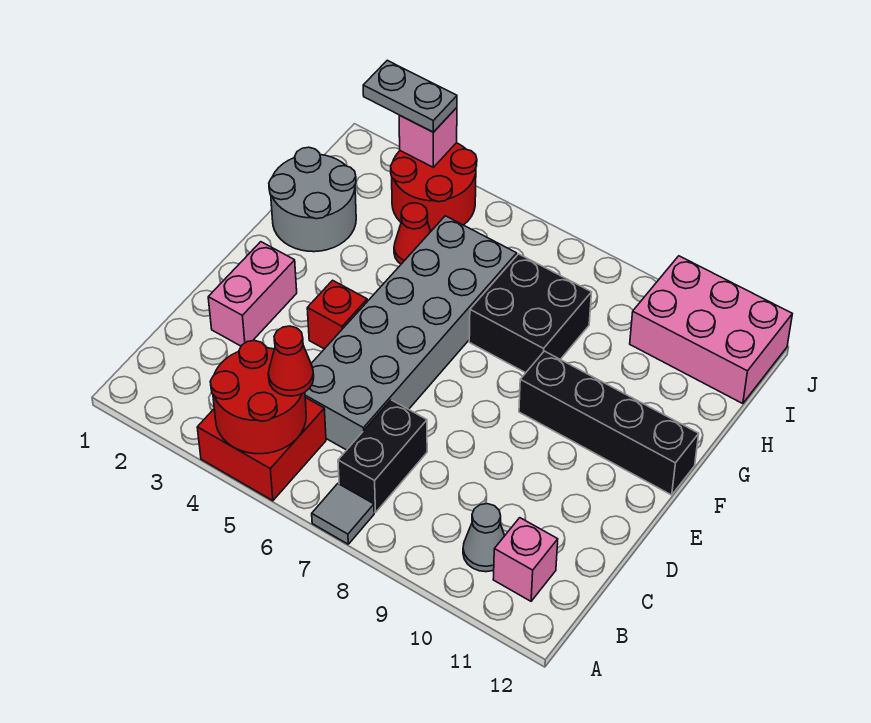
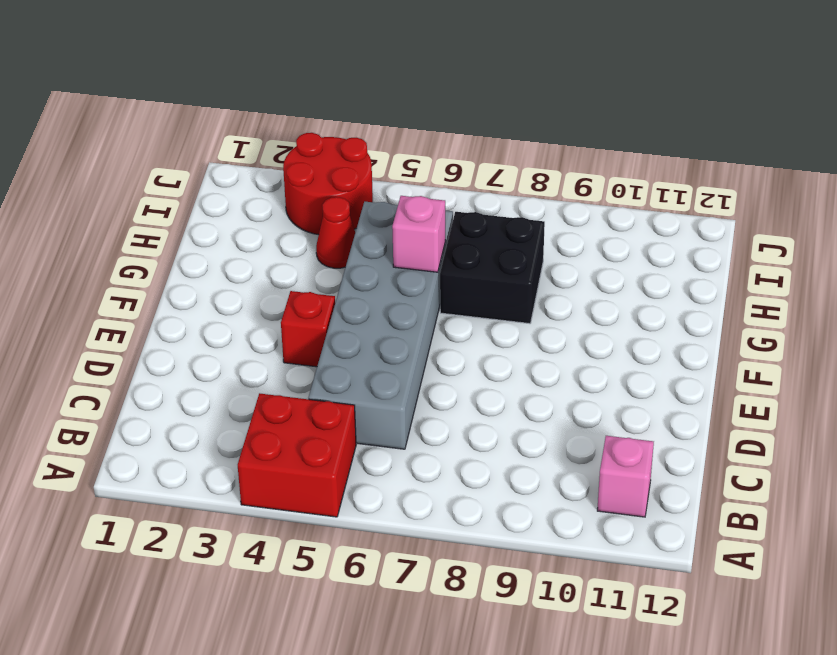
pink 1x1 brick [392,196,445,272] -> pink 1x1 brick moved to [399,108,457,167]
none -> grey 1x1 tile [312,484,374,544]
none -> black 1x2 brick [338,400,427,513]
none -> grey 1x1 cone [463,504,505,572]

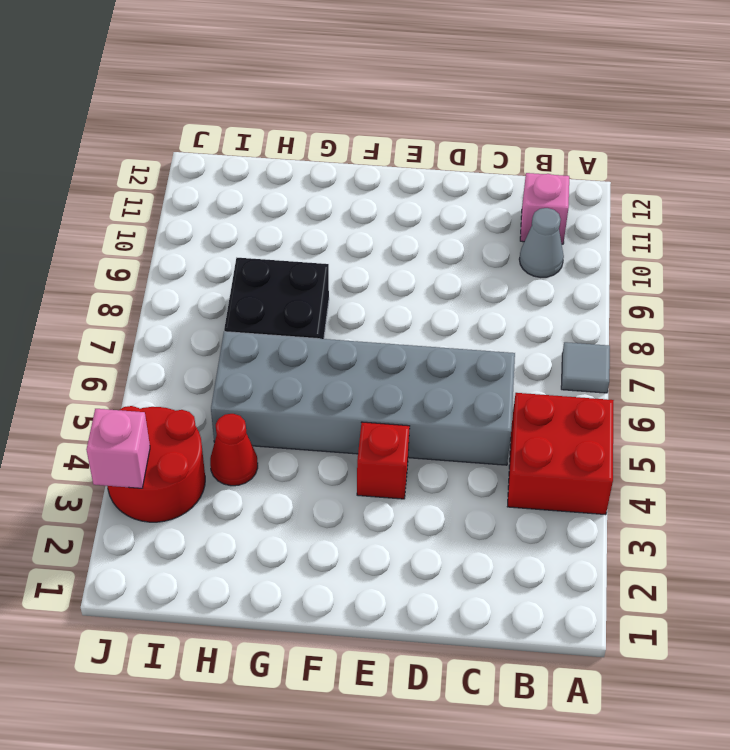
none -> black 1x2 brick [338,400,427,513]
none -> pink 1x2 brick [208,242,297,346]
none -> black 1x4 brick [519,351,699,495]

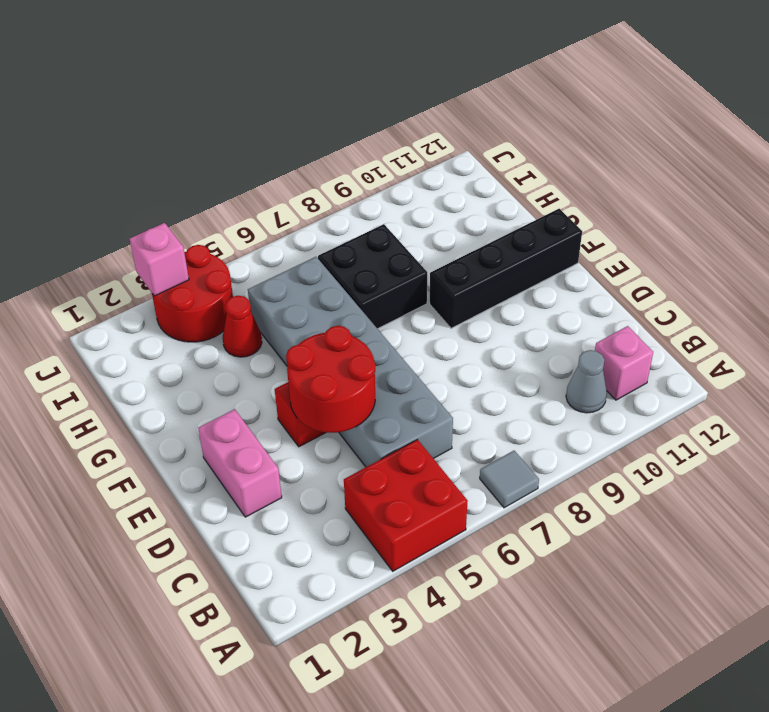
red 2x2 round brick [286,326,375,433] -> red 2x2 round brick moved to [210,341,306,454]
none -> black 1x2 brick [338,400,427,513]
none -> grey 2x2 round brick [269,147,356,252]
none -> pink 2x3 brick [630,256,792,404]

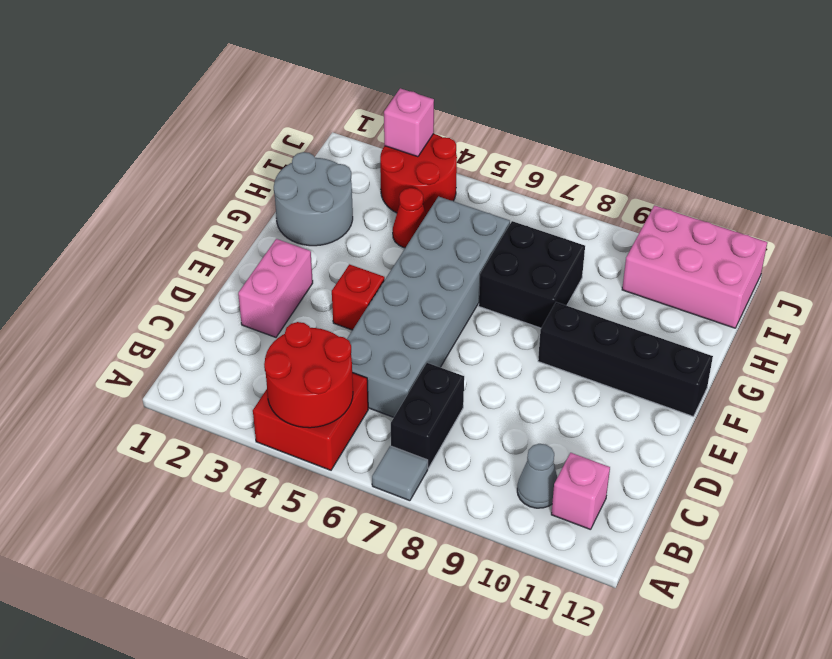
none -> red 1x1 cone [268,326,314,396]
none -> grey 1x2 plate [363,60,457,132]

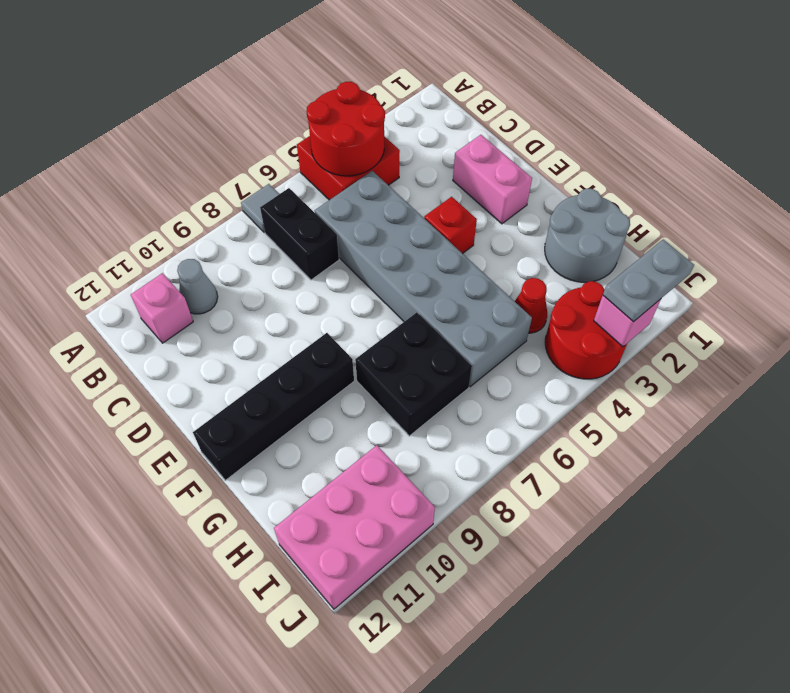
none -> red 1x1 cone [268,326,314,396]

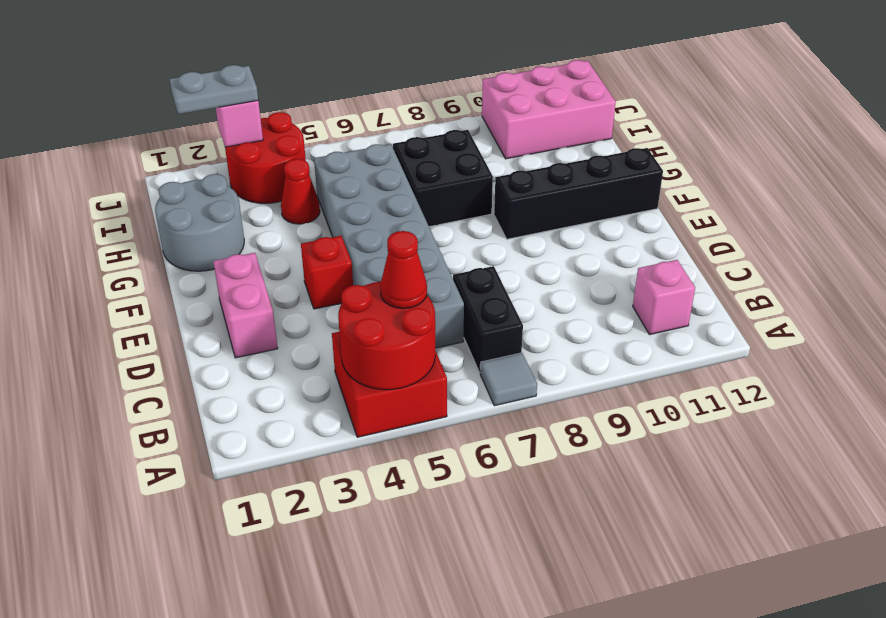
none -> grey 1x1 cone [463,504,505,572]

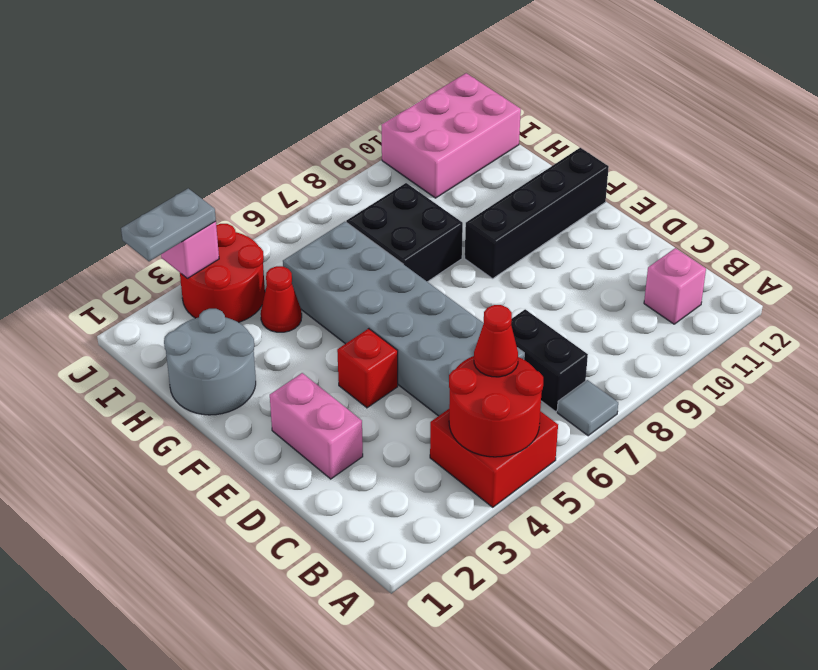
none -> grey 1x1 cone [463,504,505,572]

